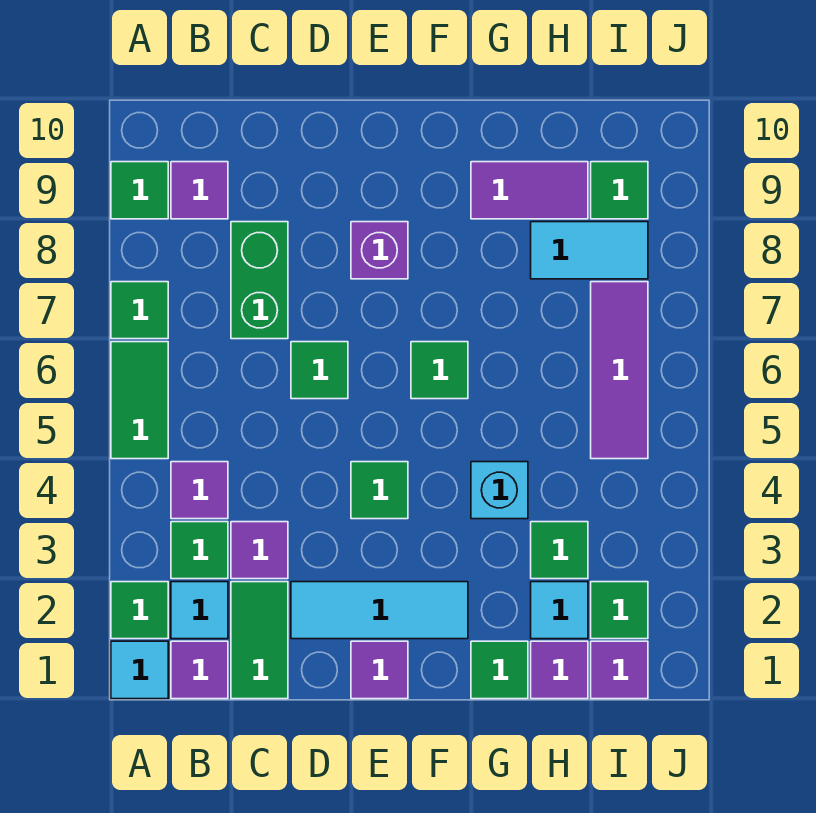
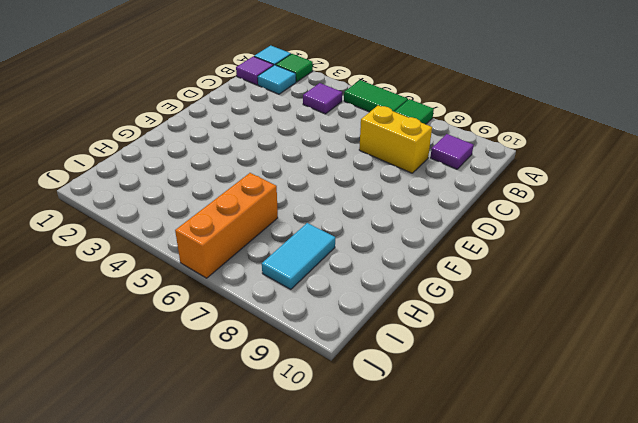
yellow 1x2 brick [359,106,432,173] -> green 1x2 brick [231,222,288,339]
orange 1x3 brick [175,173,278,278] -> purple 1x3 tile [591,282,648,459]
none -> green 1x1 tile [111,162,168,219]
none -> green 1x1 tile [171,522,228,579]
none -> green 1x2 tile [231,582,288,699]
none -> purple 1x1 tile [231,522,288,579]

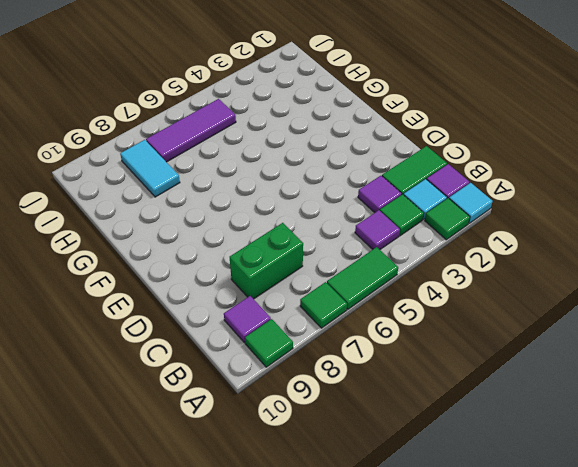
none -> cyan 1x3 tile [291,582,468,639]
none -> green 1x1 tile [291,342,348,399]
none -> purple 1x1 tile [351,641,408,699]
none -> green 1x1 tile [351,462,408,519]

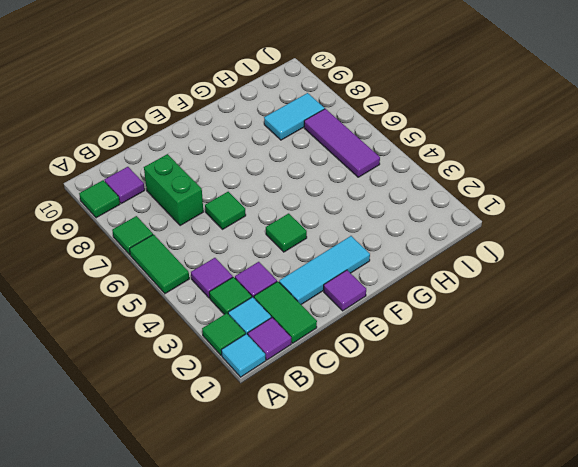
none -> purple 1x1 brick [351,222,408,279]
none -> green 1x1 tile [411,342,468,399]
none -> green 1x1 tile [471,641,528,699]
none -> cyan 1x1 brick [471,462,528,519]

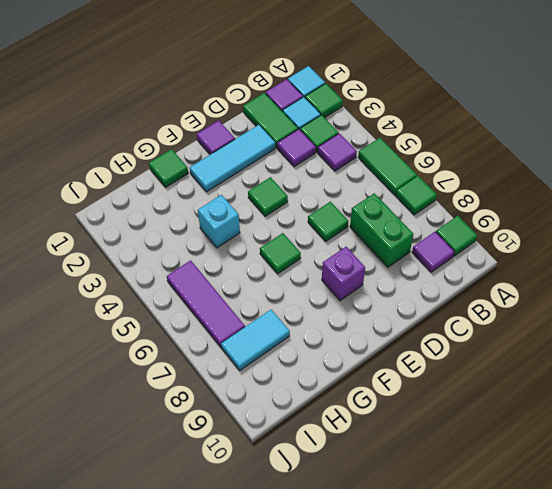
none -> purple 1x2 tile [471,162,588,219]
none -> purple 1x1 tile [531,641,588,699]
none -> cyan 1x1 tile [531,582,588,639]
none -> green 1x1 tile [531,522,588,579]

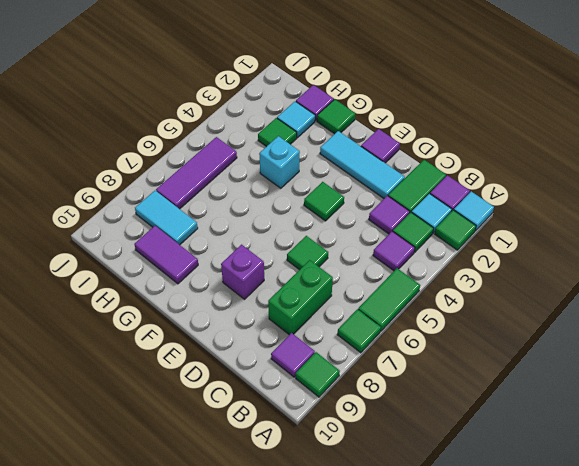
none -> green 1x1 tile [411,342,468,399]
none -> purple 1x1 tile [591,641,648,699]
none -> green 1x1 tile [591,582,648,639]
none -> green 1x1 tile [591,162,648,219]

